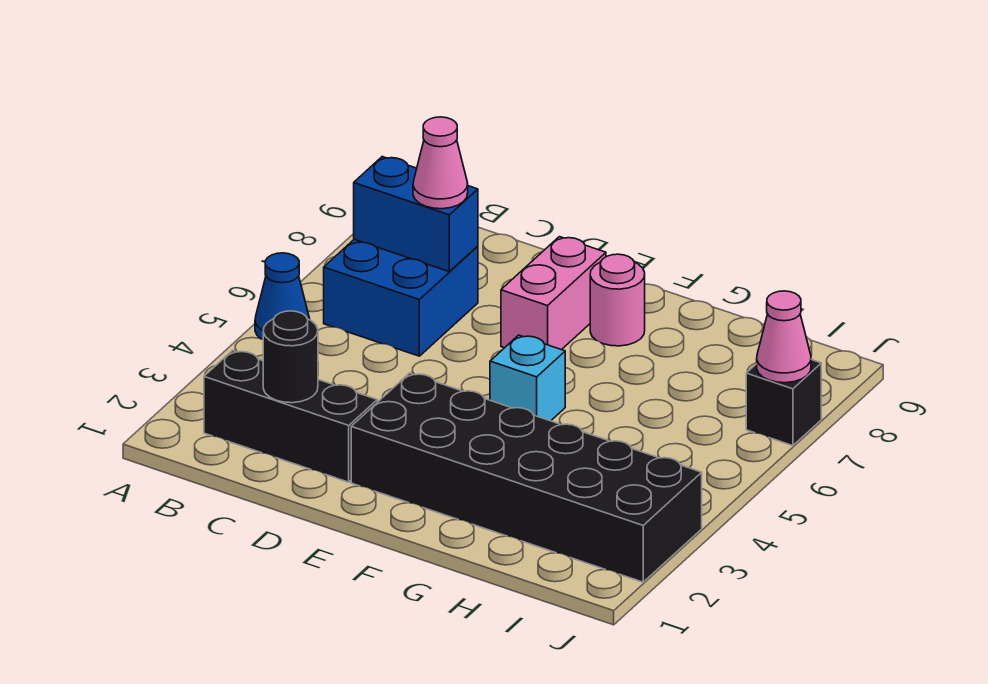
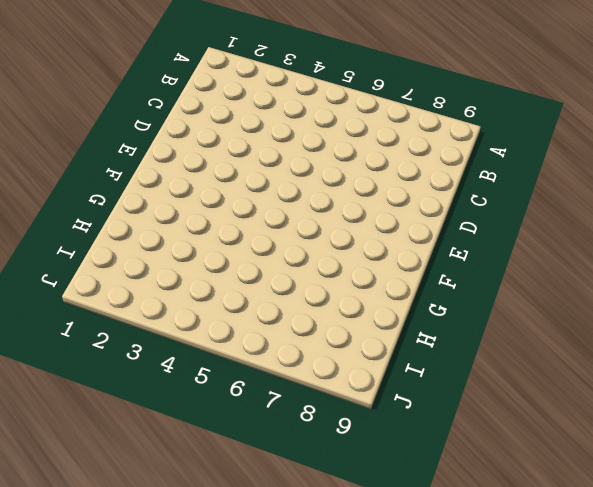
none -> blue 1x1 cone [255,253,310,340]
none -> black 1x3 brick [204,351,377,482]
none -> blue 2x2 brick [324,240,478,356]

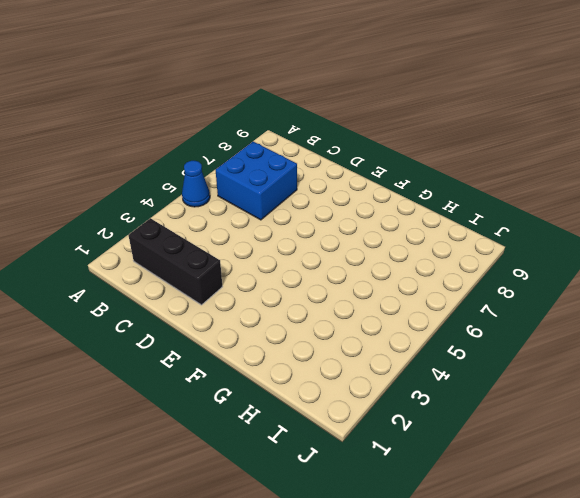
none -> black 2x6 brick [351,373,702,582]
none -> pink 1x2 brick [501,237,606,350]
none -> cyan 1x1 brick [490,335,565,421]

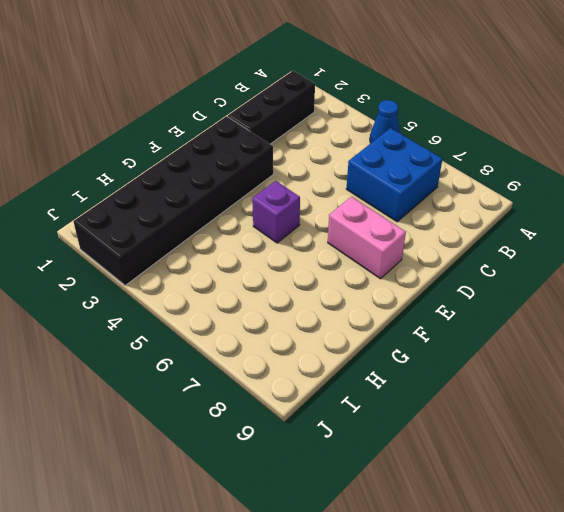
purple 1x1 brick [252,181,300,243] -> cyan 1x1 brick [490,335,565,421]
none -> pink 1x1 round brick [590,254,645,346]
none -> black 1x1 brick [746,360,821,446]
none -> blue 1x2 brick [354,157,478,271]

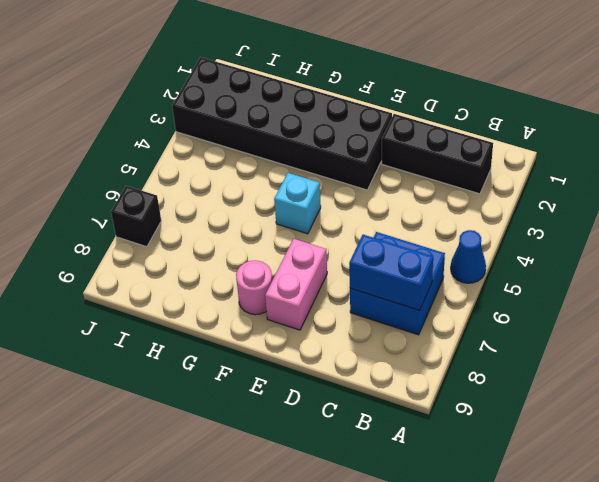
none -> black 1x1 round brick [263,311,318,403]
none -> pink 1x1 cone [757,291,811,383]
none -> pink 1x1 cone [413,117,468,209]

